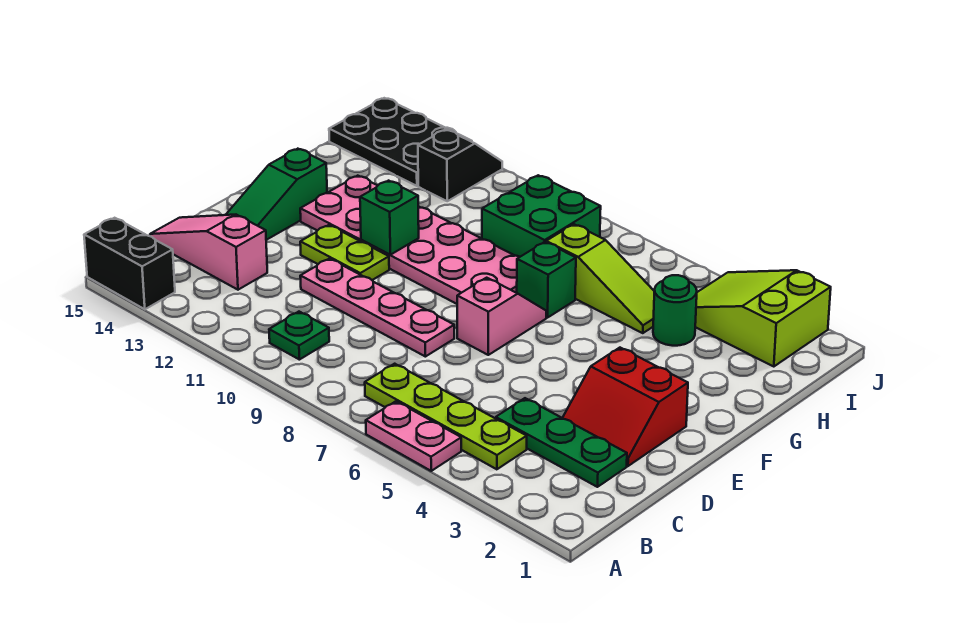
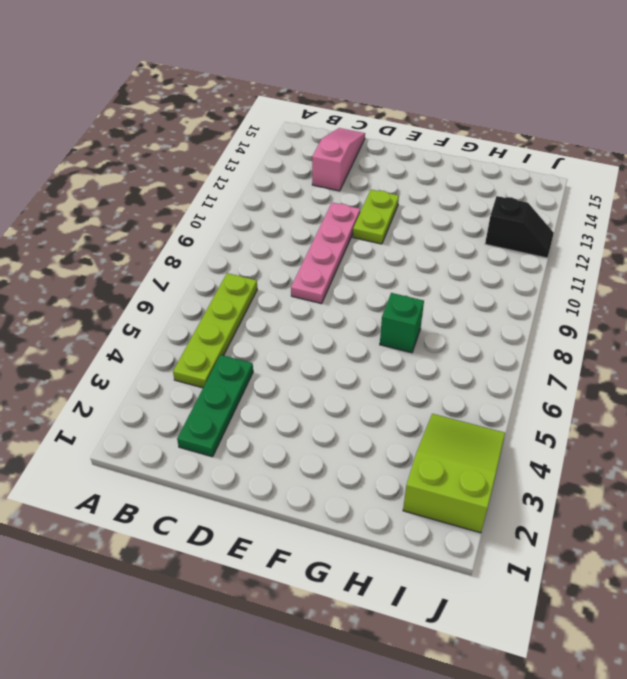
none -> pink 1x2 plate [366,401,461,471]
none -> black 1x2 brick [84,218,175,309]
none -> green 1x1 plate [269,312,329,360]

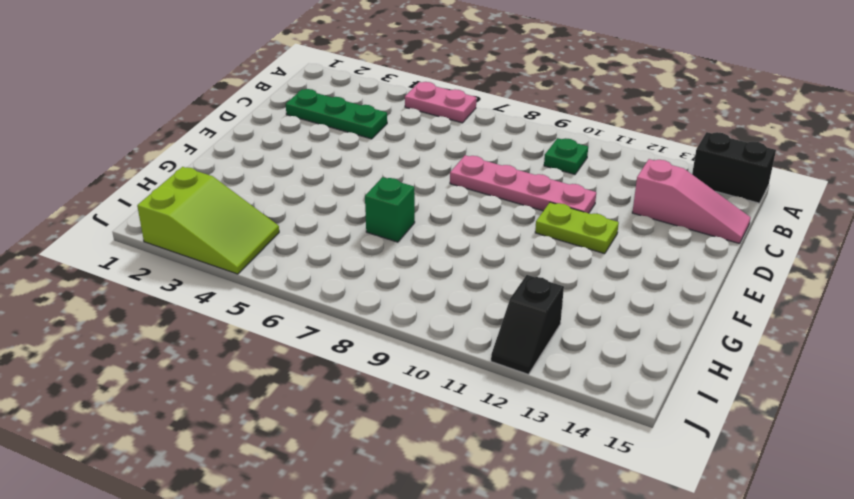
none -> lime 1x4 plate [365,364,527,469]
none -> red 2x2 slope [563,348,688,466]
none -> green 1x3 slope [226,149,327,240]

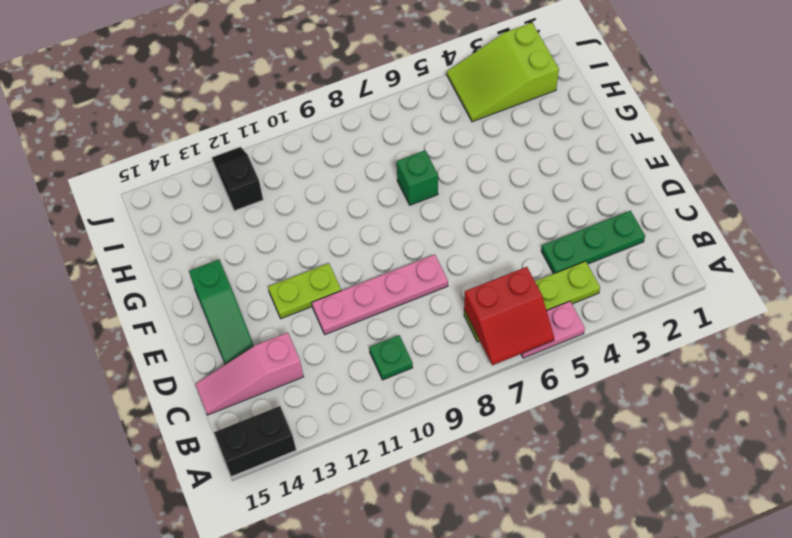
red 2x2 slope [464,267,554,365] -> red 2x2 slope moved to [563,348,688,466]
none -> pink 1x2 slope [457,278,546,355]
none -> pink 2x6 plate [300,176,519,304]
none -> green 1x1 round brick [653,275,697,346]

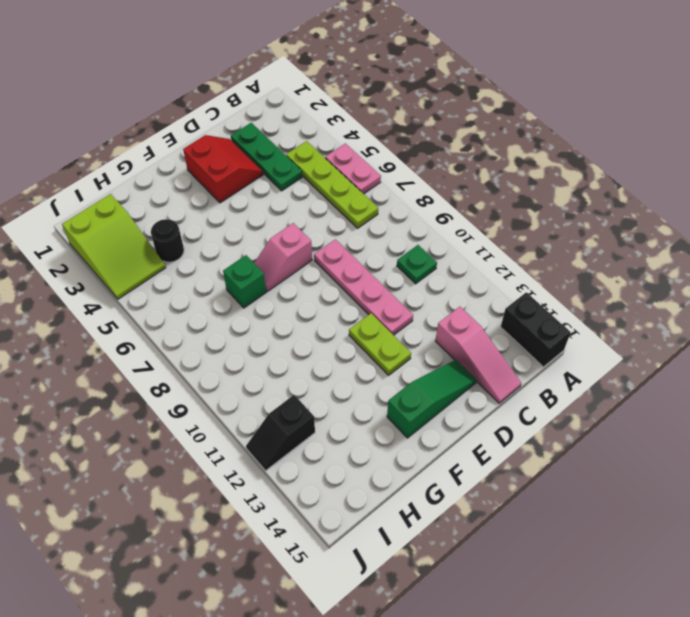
black 1x1 round brick [151,219,184,262] -> green 1x1 round brick [653,275,697,346]
none -> pink 2x6 plate [300,176,519,304]
none -> lime 1x3 slope [546,224,654,333]
none -> green 2x2 brick [482,175,601,257]

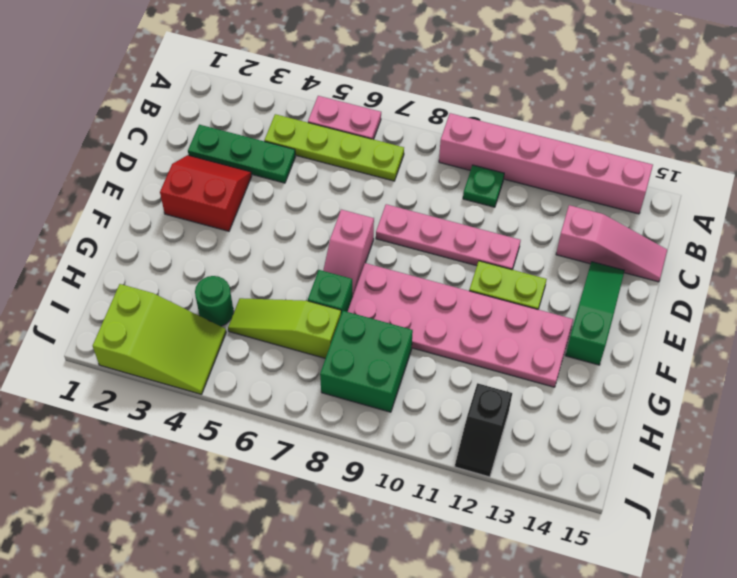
pink 1x6 brick [439,113,653,214] -> black 1x2 brick [84,218,175,309]
none -> black 2x3 plate [329,98,472,186]
none -> green 1x1 brick [360,181,419,255]

